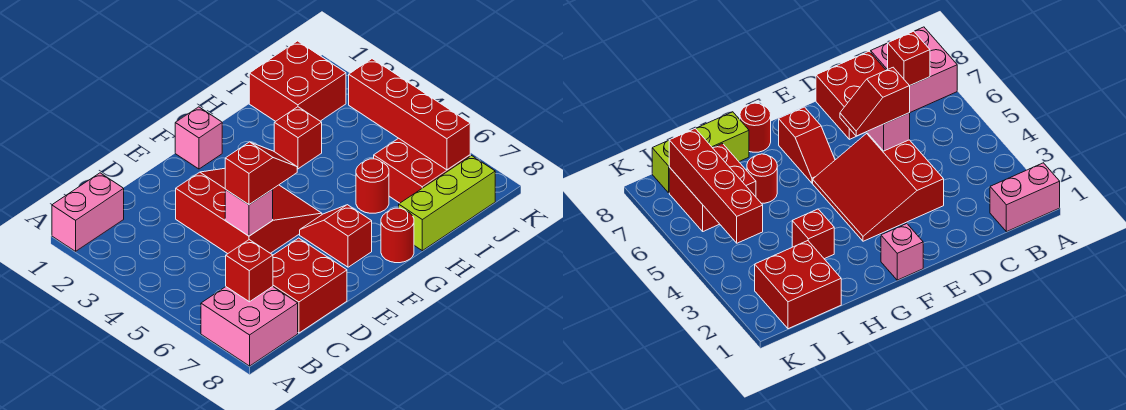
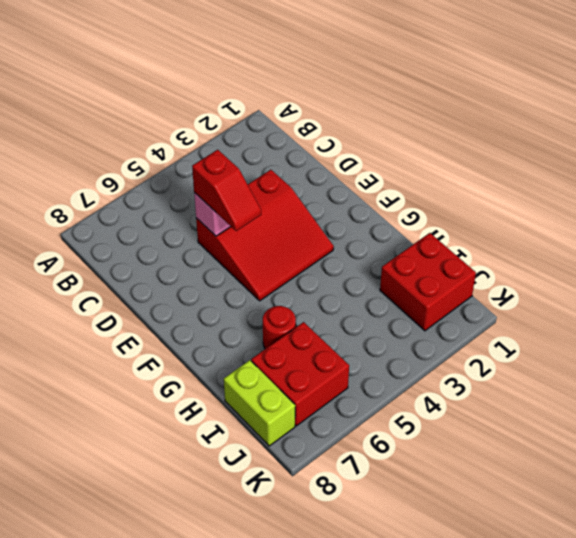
lime 1x2 brick [224,360,295,446] -> lime 1x3 brick [399,156,495,251]
none -> pink 1x2 brick [52,173,124,251]
none -> pink 2x2 brick [201,286,298,366]
none -> red 2x2 brick [273,238,347,333]

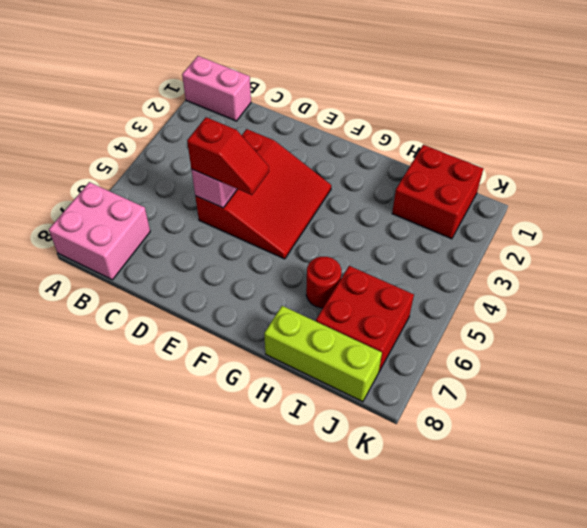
none -> red 2x2 brick [273,238,347,333]
none -> pink 1x1 brick [175,107,222,169]
none -> red 1x2 slope [300,205,372,267]

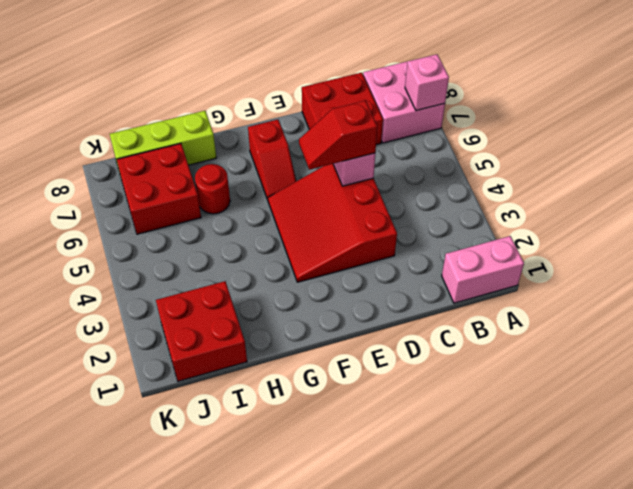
pink 1x1 brick [405,54,449,111] -> pink 1x1 brick moved to [175,107,222,169]
none -> red 1x1 round brick [381,208,414,263]
none -> red 1x1 brick [274,107,322,169]
none -> red 1x1 brick [226,240,273,302]

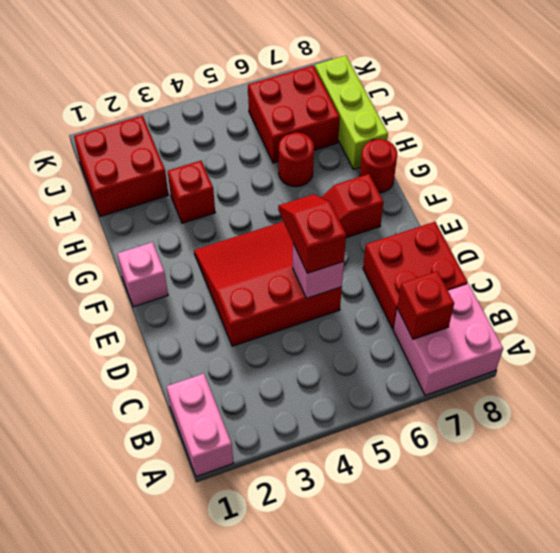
none -> red 1x4 brick [349,59,470,170]

